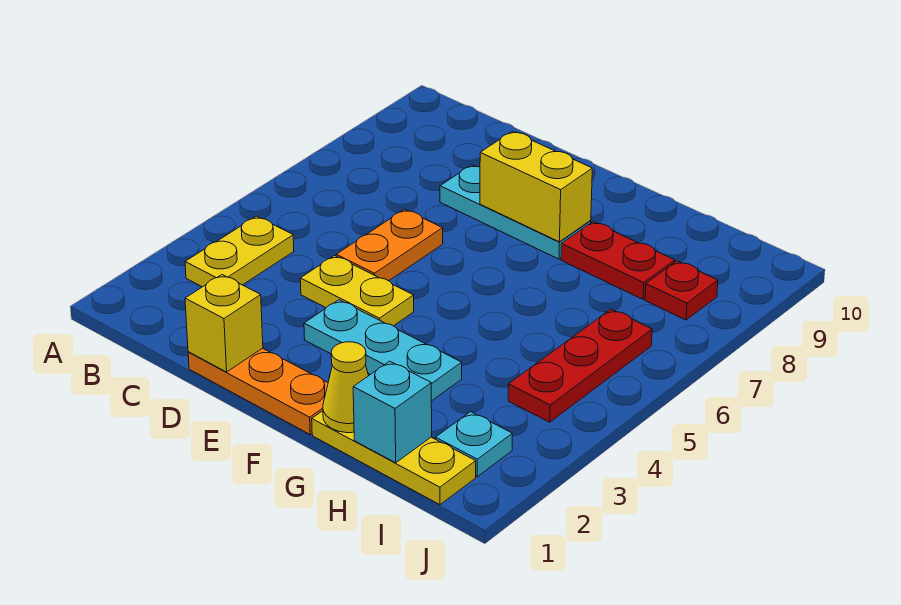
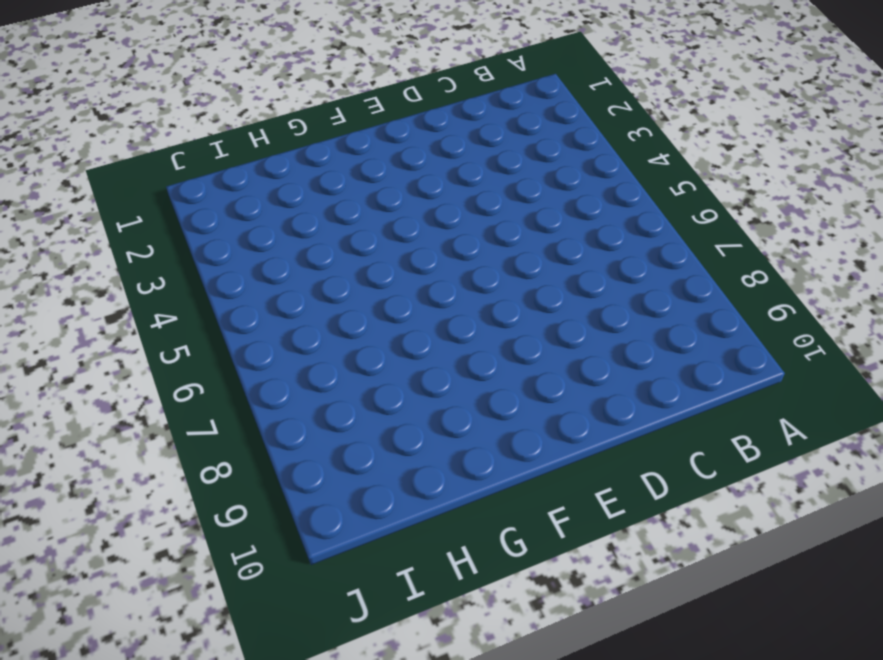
none -> yellow 1x2 plate [185,216,294,287]
none -> orange 1x3 plate [188,348,328,434]
none -> yellow 1x2 plate [300,256,414,326]

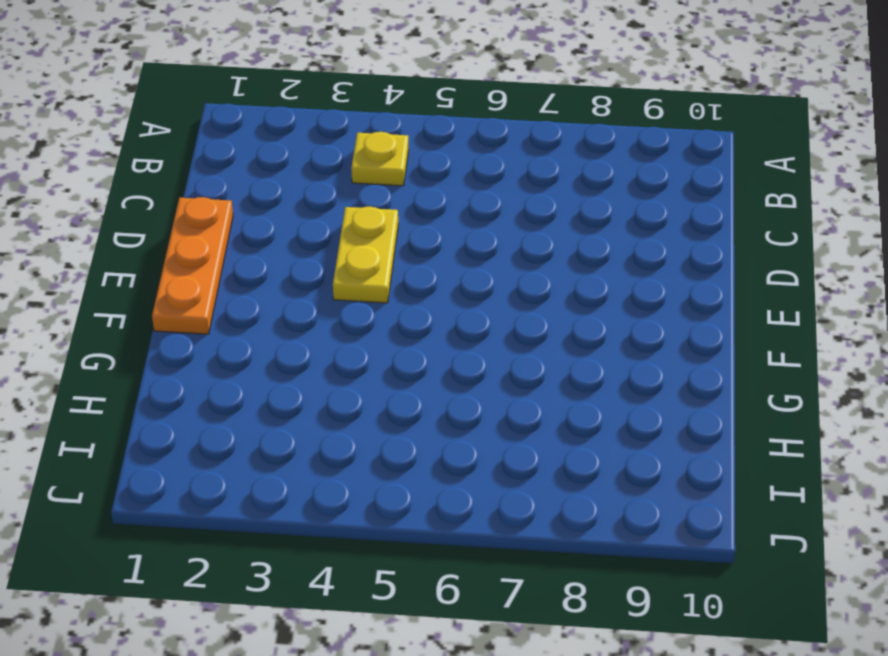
yellow 1x1 plate [351,132,409,186] -> yellow 1x2 plate [185,216,294,287]
none -> orange 1x2 plate [336,209,443,281]
none -> cyan 1x3 plate [440,165,591,259]
none -> cyan 1x3 plate [304,300,462,401]

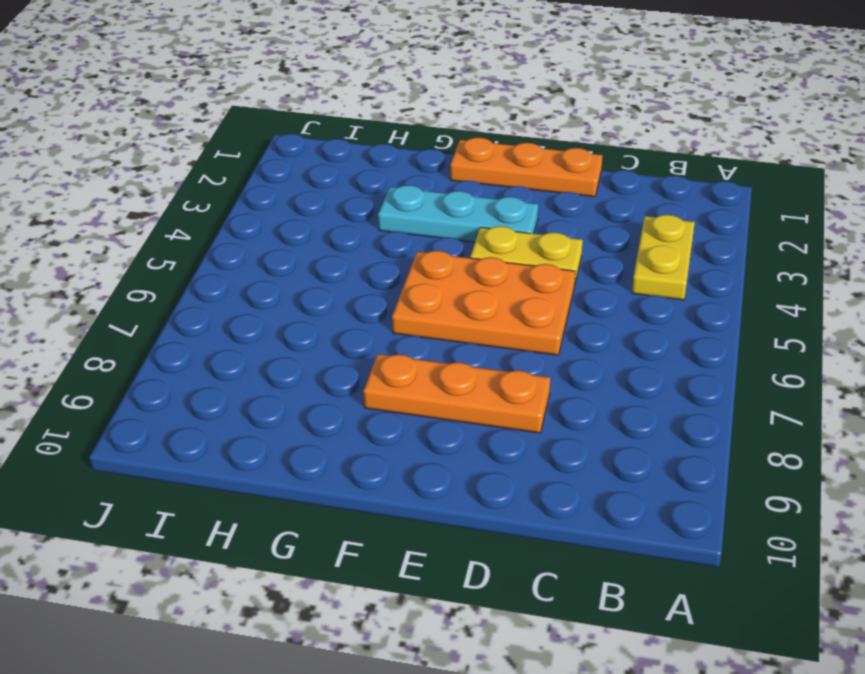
orange 2x3 plate [392,251,575,355] -> orange 1x2 plate [336,209,443,281]
orange 1x3 plate [363,354,550,433] -> cyan 1x3 plate [440,165,591,259]
none -> yellow 1x3 plate [312,411,476,505]
none -> red 1x2 plate [561,222,675,299]
none -> cyan 1x1 plate [436,412,512,476]

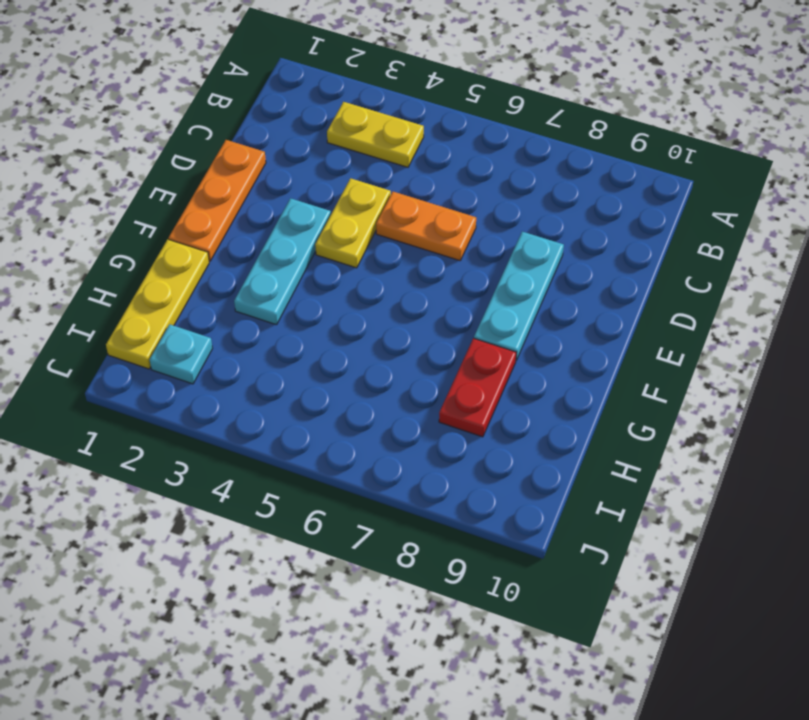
none -> red 1x3 plate [508,309,652,422]
none -> red 1x1 plate [645,261,718,320]
none -> yellow 1x1 brick [185,275,263,372]

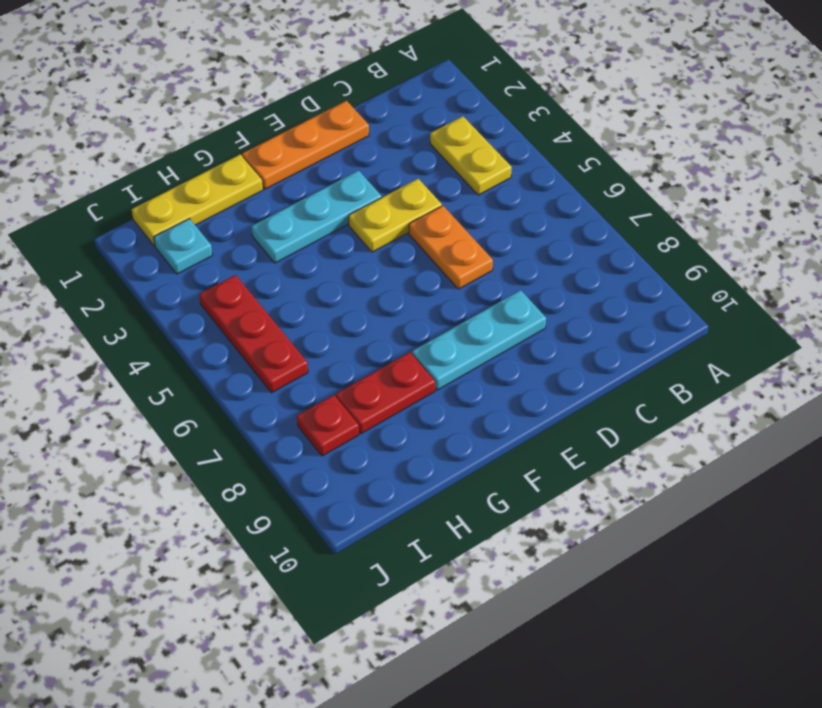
none -> yellow 1x1 brick [185,275,263,372]
none -> yellow 1x2 brick [480,131,592,242]
none -> yellow 1x1 cone [323,342,369,433]

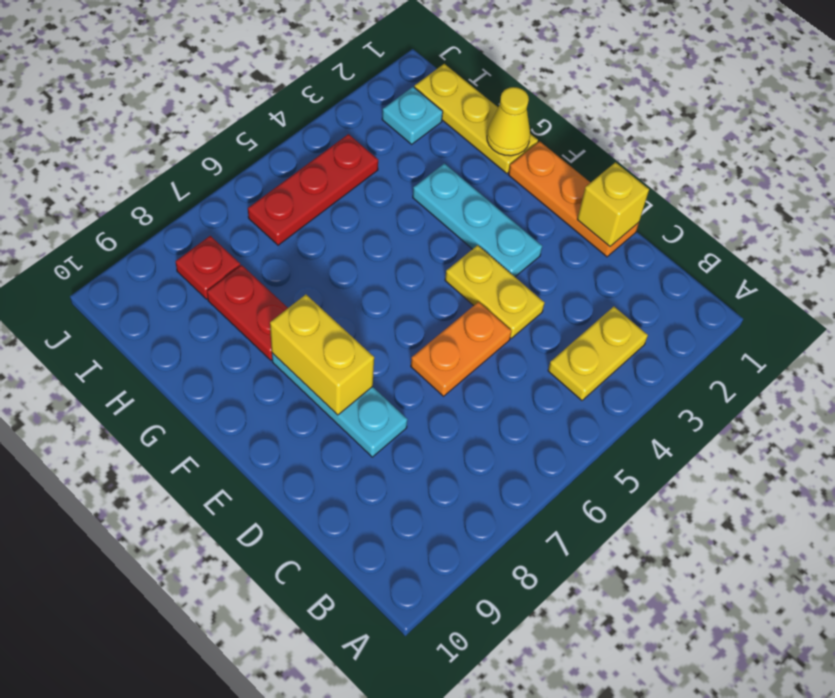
none -> cyan 1x1 brick [353,361,432,463]

